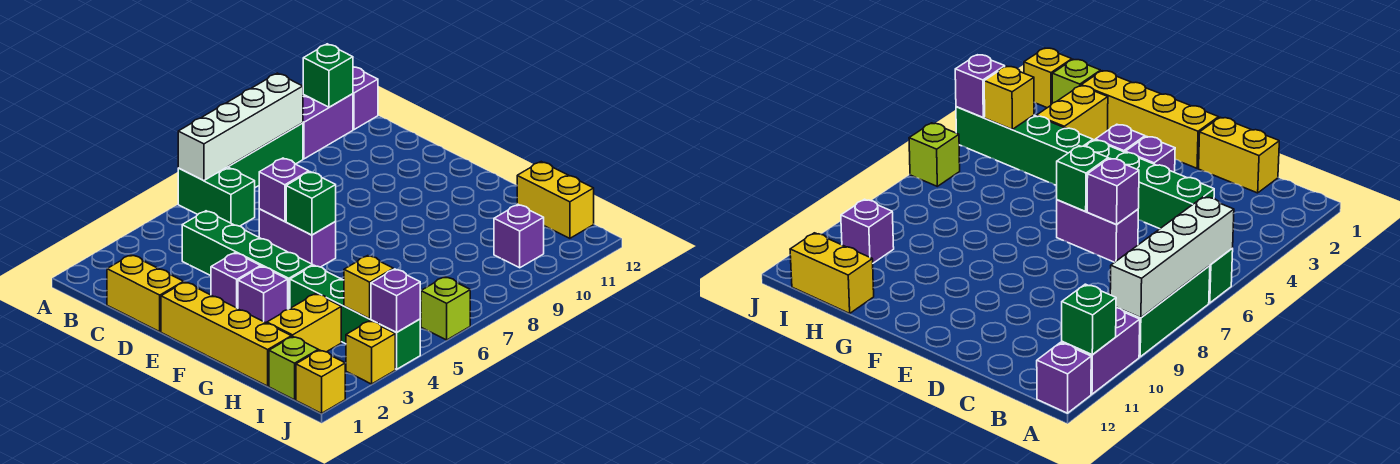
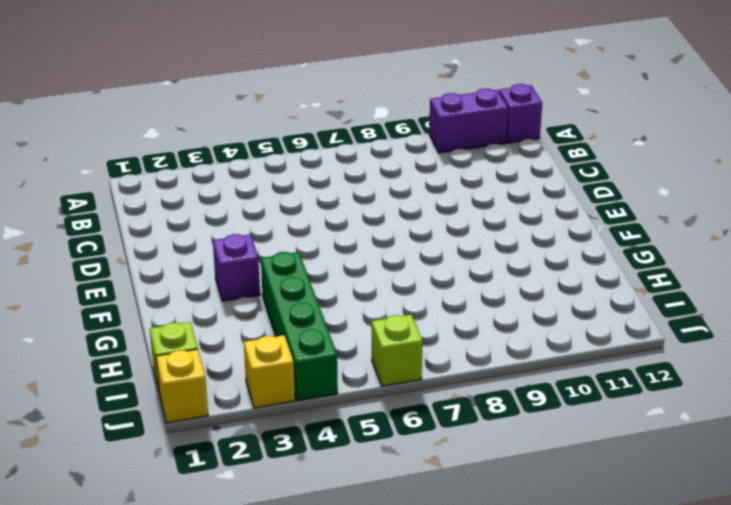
none -> green 1x2 brick [178,167,255,226]
none -> green 1x3 brick [228,123,303,188]
none -> yellow 1x2 brick [107,255,184,332]

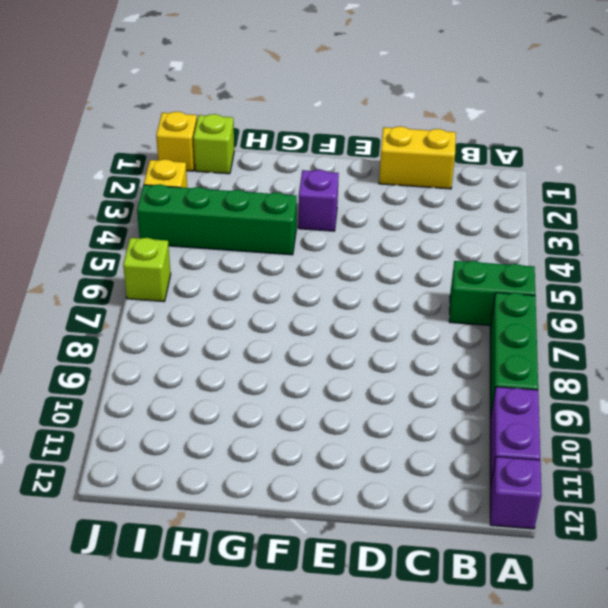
none -> green 1x4 brick [182,211,313,309]
none -> purple 1x2 brick [259,209,336,267]
none -> yellow 1x4 brick [161,282,291,386]

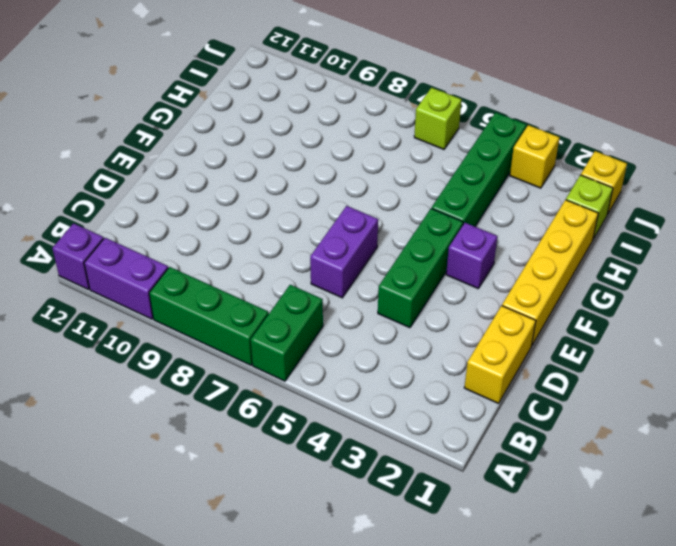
green 1x3 brick [378,208,463,328] -> green 1x4 brick [182,211,313,309]
none -> purple 1x1 brick [211,253,261,308]
none -> yellow 1x2 brick [267,294,341,352]
none -> yellow 1x2 brick [517,162,594,238]

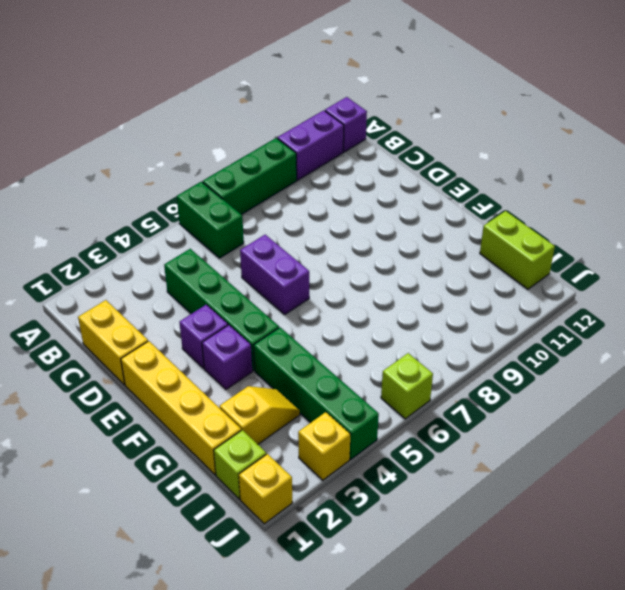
yellow 1x2 slope [220,386,300,444] -> yellow 1x2 brick [267,294,341,352]
lime 1x2 brick [480,211,555,289] -> yellow 1x2 brick [517,162,594,238]
none -> purple 1x1 brick [494,204,544,268]
none -> white 1x4 brick [178,73,303,181]
none -> green 1x1 brick [303,44,353,107]

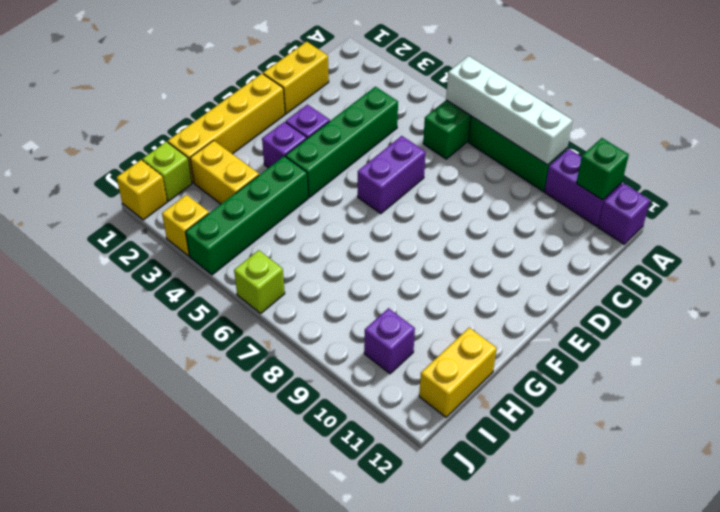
none -> purple 1x1 brick [259,158,309,222]
none -> green 1x1 brick [286,172,336,235]
none -> yellow 1x1 brick [344,256,393,319]

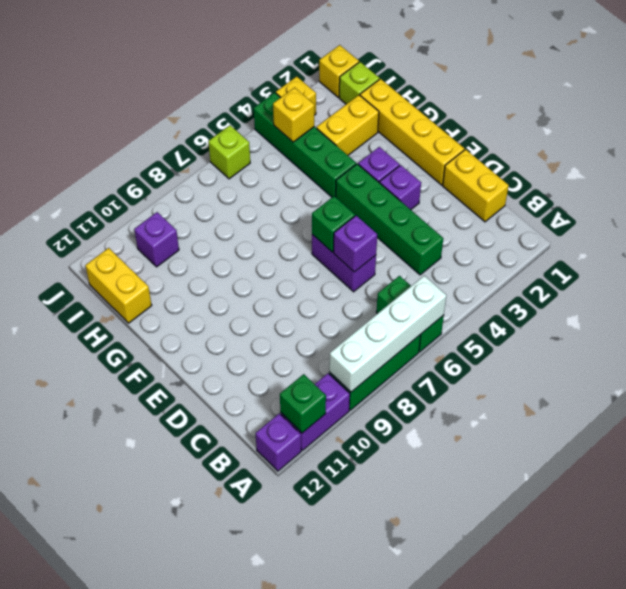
none -> purple 1x1 brick [371,269,420,332]

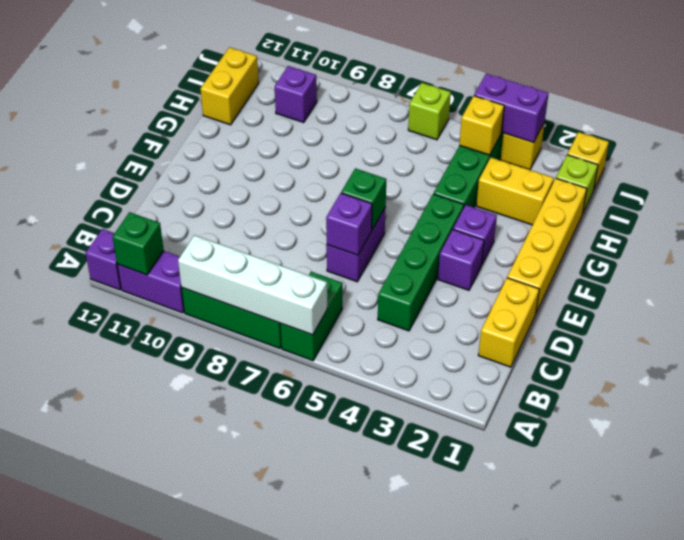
purple 1x2 brick [474,74,549,143] -> purple 1x1 brick [371,269,420,332]

